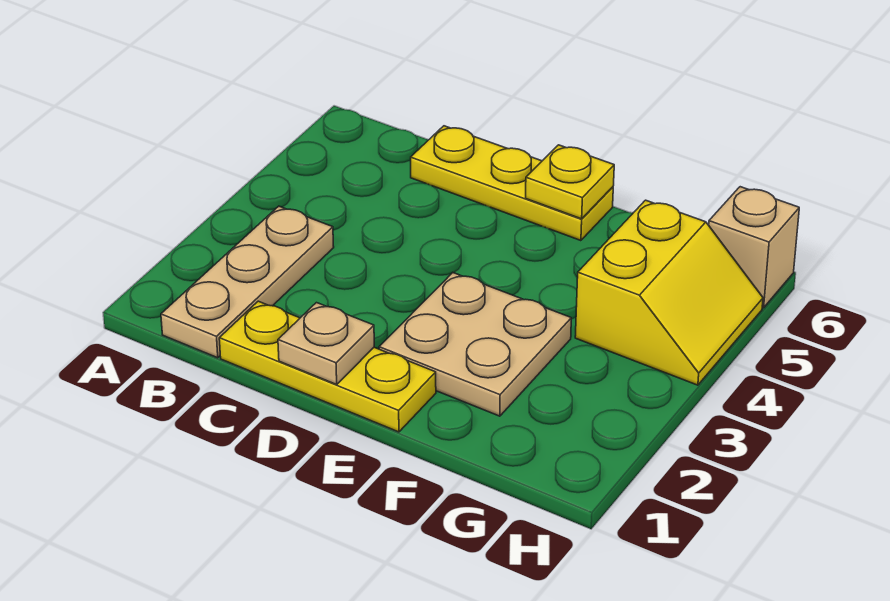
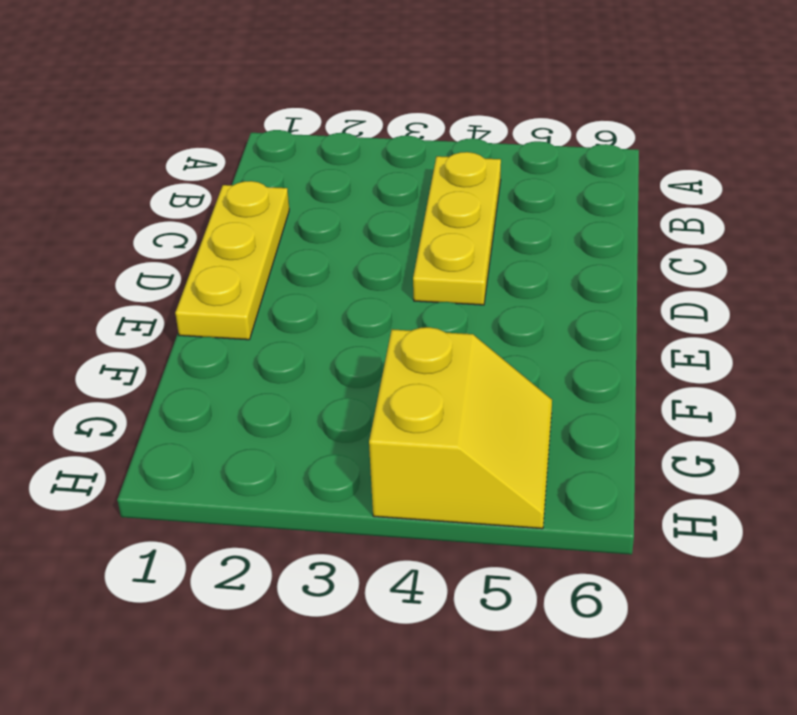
yellow 1x3 plate [413,152,501,305] -> yellow 1x3 plate moved to [411,126,613,241]
yellow 2x2 slope [369,327,552,529] -> yellow 2x2 slope turned to [575,200,763,385]
none -> tan 1x3 plate [161,206,334,358]
none -> tan 2x2 plate [379,273,571,416]

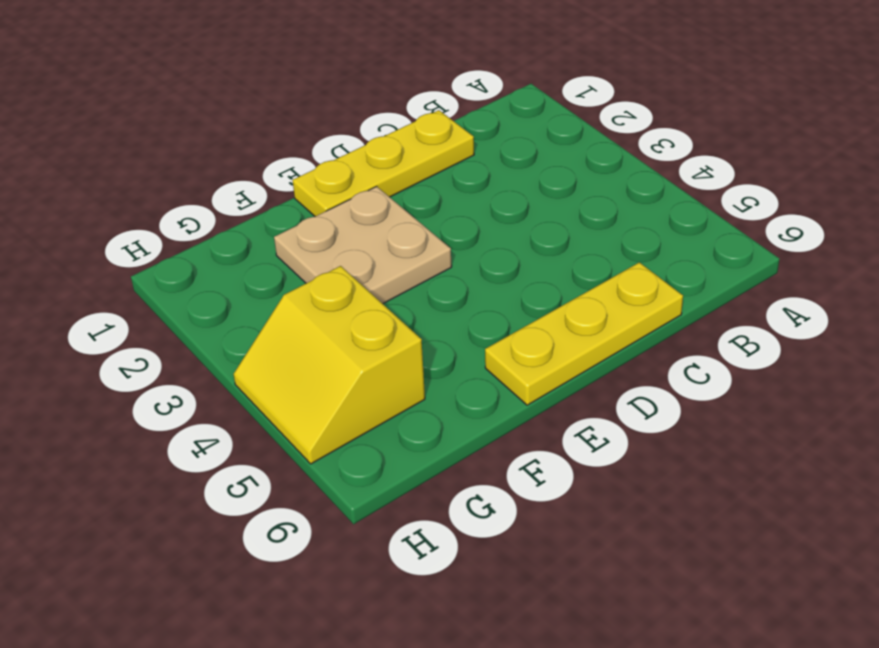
none -> tan 1x3 plate [161,206,334,358]
none -> tan 1x1 brick [709,187,799,308]

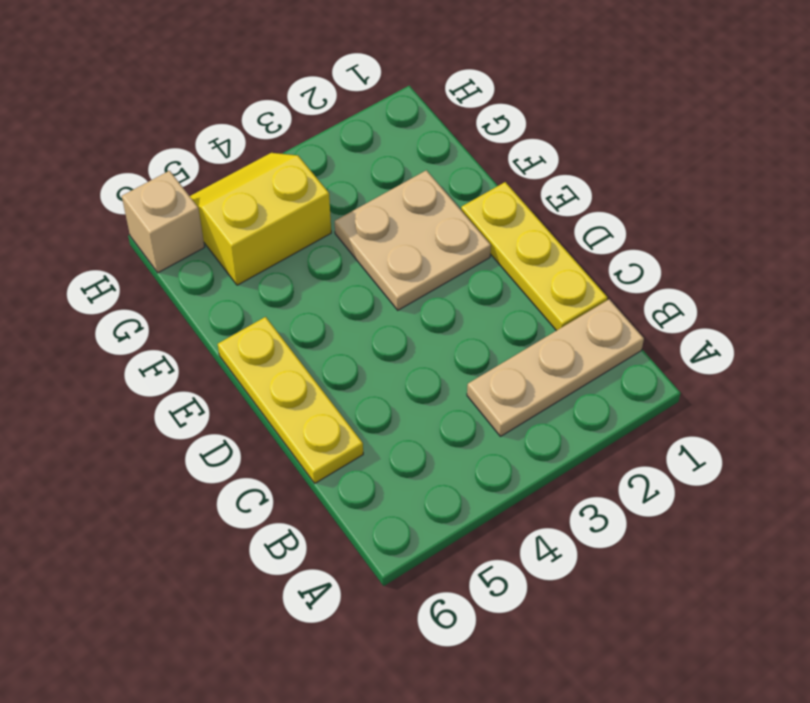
none -> tan 1x1 plate [278,303,374,384]
none -> yellow 1x1 plate [526,145,614,219]

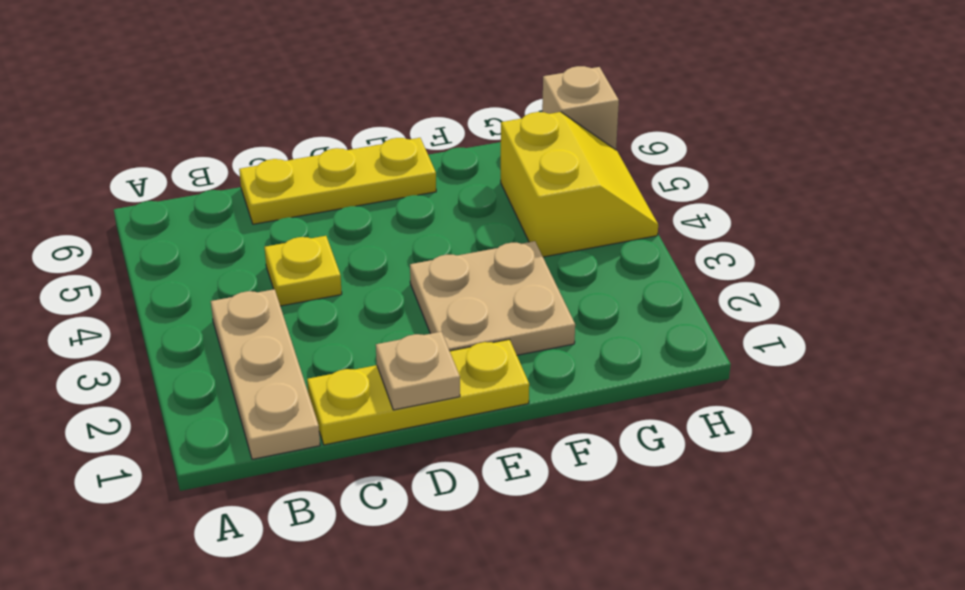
yellow 1x1 plate [265,236,342,306] -> yellow 1x1 plate moved to [526,145,614,219]

